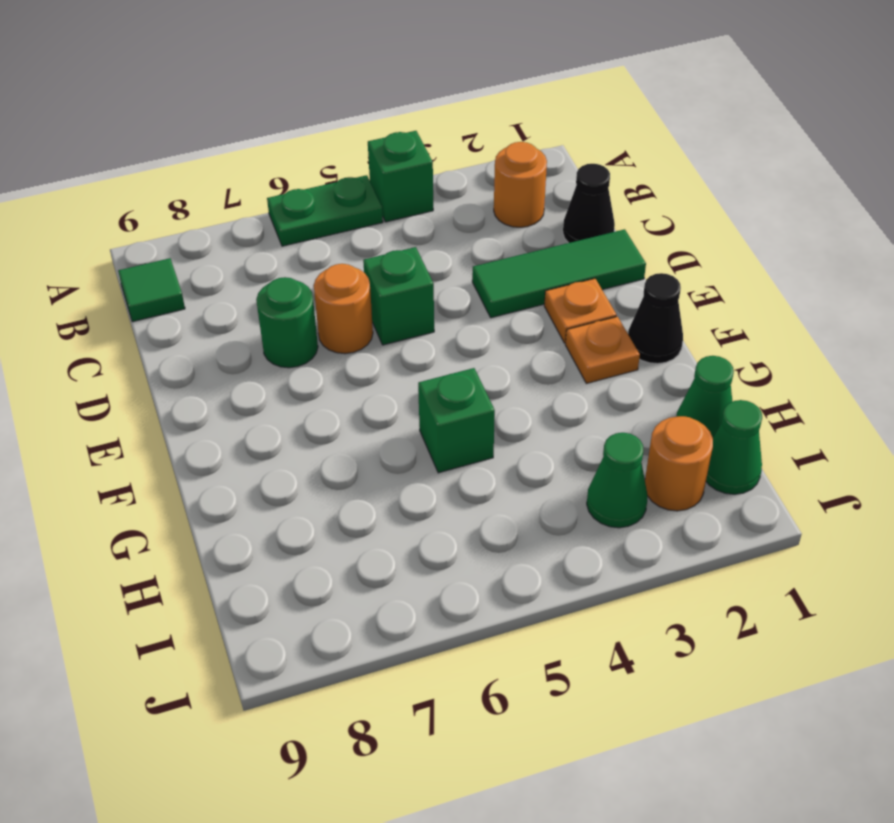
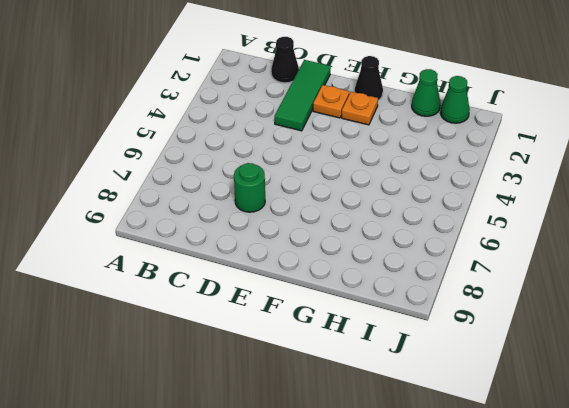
none -> green 1x1 brick [368,131,433,222]
none -> green 1x2 plate [267,175,383,246]
none -> orange 1x1 round brick [494,142,547,227]

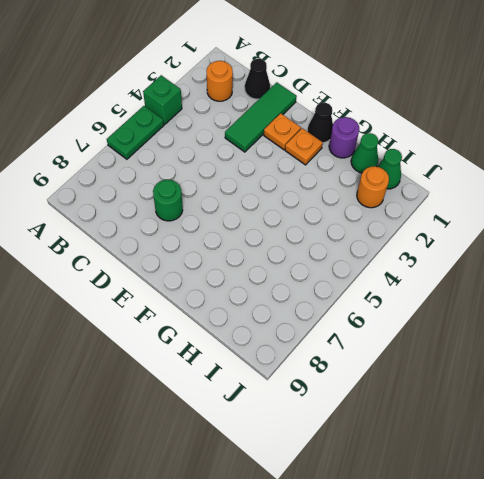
purple 1x1 round brick [329,117,359,158] -> none
none -> green 1x1 tile [118,258,185,322]
none -> green 1x1 brick [363,247,434,345]
none -> orange 1x1 round brick [314,264,373,354]

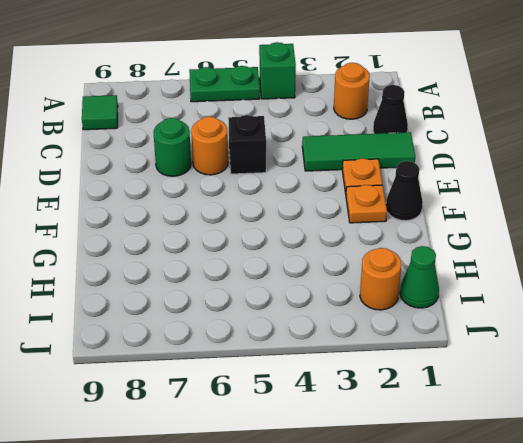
black 1x1 brick [228,115,266,174] -> green 1x1 brick [363,247,434,345]
none -> green 1x1 brick [418,368,495,473]
none -> green 1x1 cone [677,356,734,438]
none -> green 1x1 cone [587,433,648,528]

